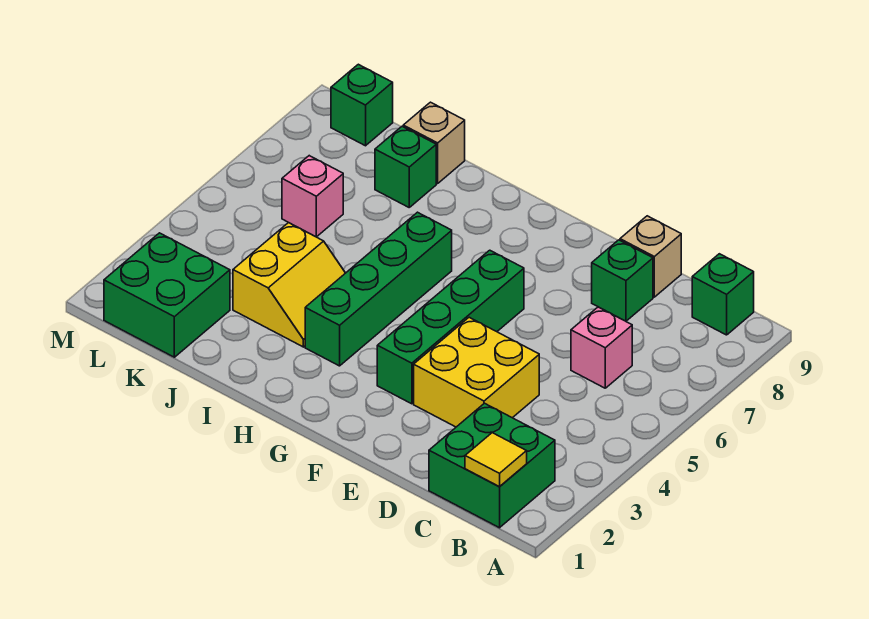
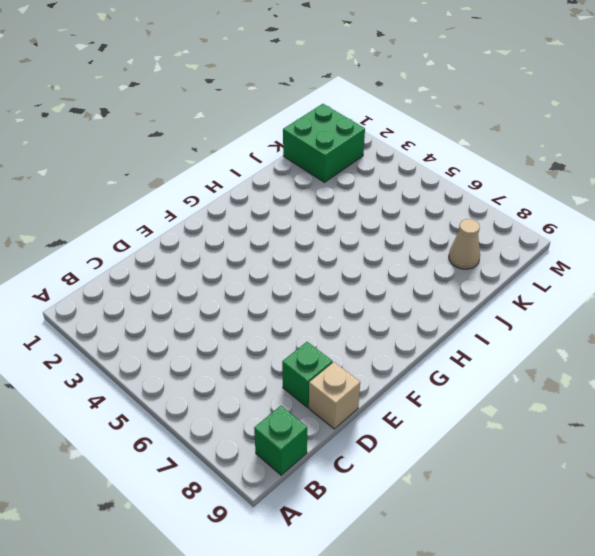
tan 1x1 cone [449,219,480,269] -> none
none -> green 2x2 brick [429,403,555,528]
none -> pink 1x1 brick [571,307,632,388]
none -> yellow 2x2 brick [414,317,539,427]

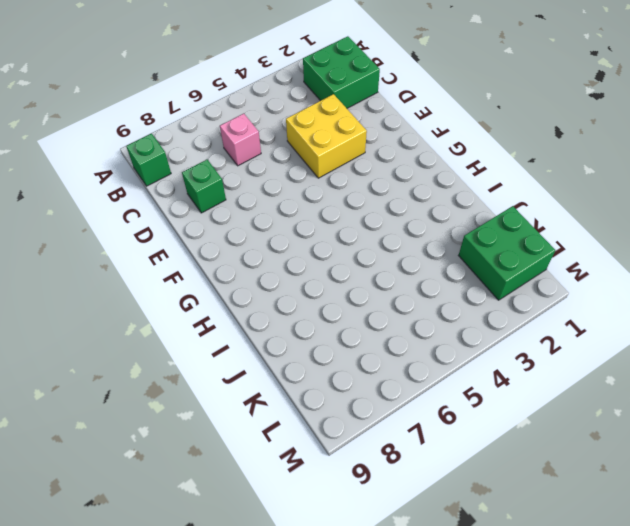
none -> tan 1x1 brick [620,216,681,297]
none -> green 1x4 brick [377,250,524,404]
none -> green 1x4 brick [305,212,452,366]

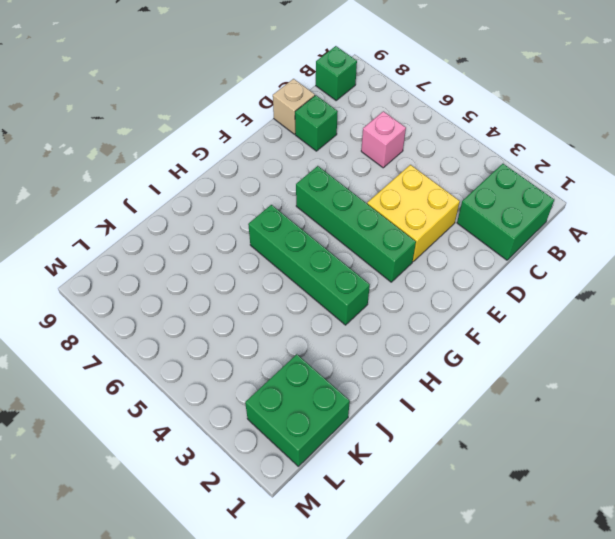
none -> yellow 2x2 slope [233,223,345,347]
none -> green 1x1 brick [375,126,436,207]
none -> tan 1x1 brick [403,102,465,183]

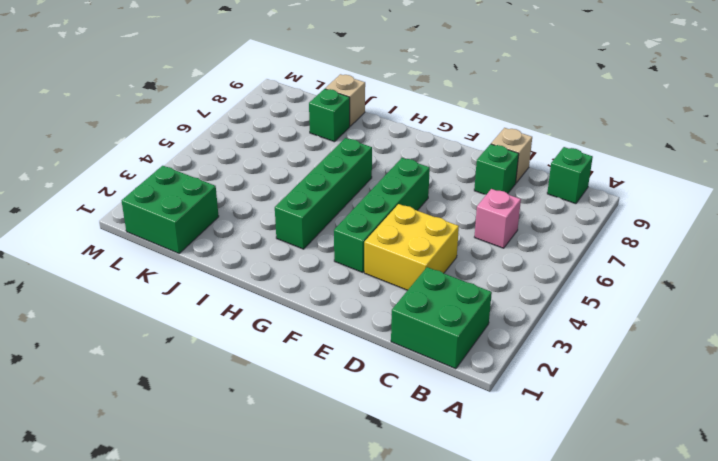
none -> yellow 2x2 slope [233,223,345,347]
none -> pink 1x1 brick [282,156,343,237]
none -> green 1x1 brick [331,64,393,146]

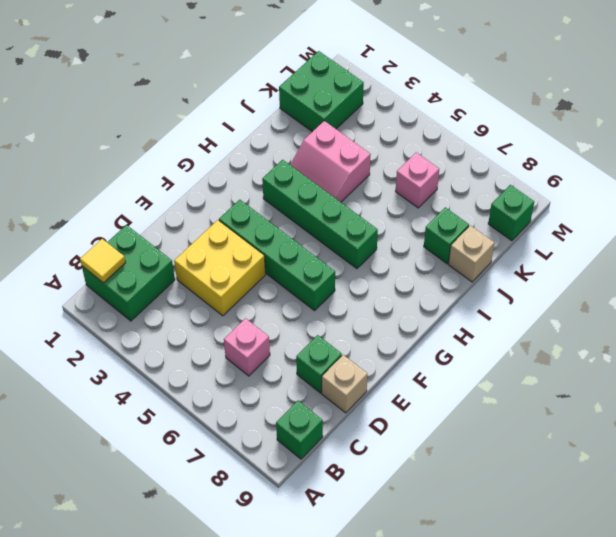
pink 2x2 slope [290,121,371,202] -> yellow 2x2 slope [233,223,345,347]

